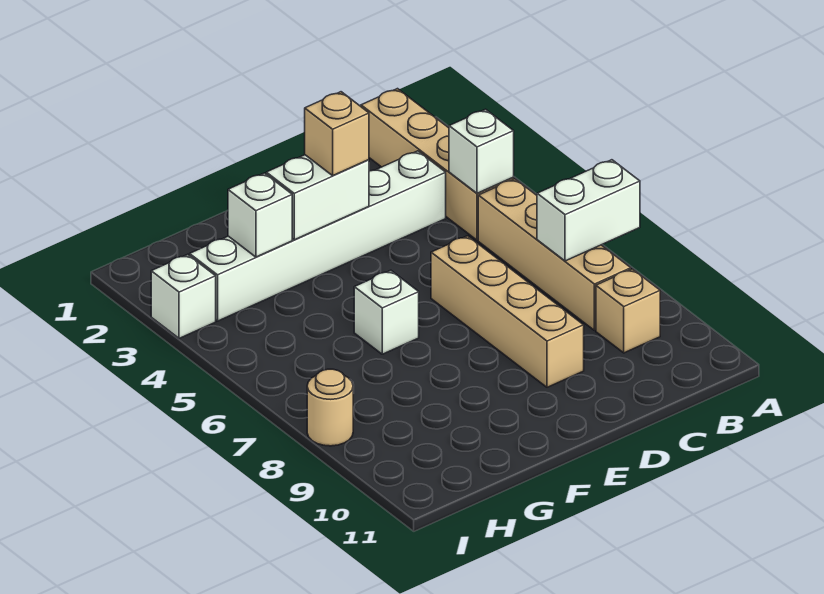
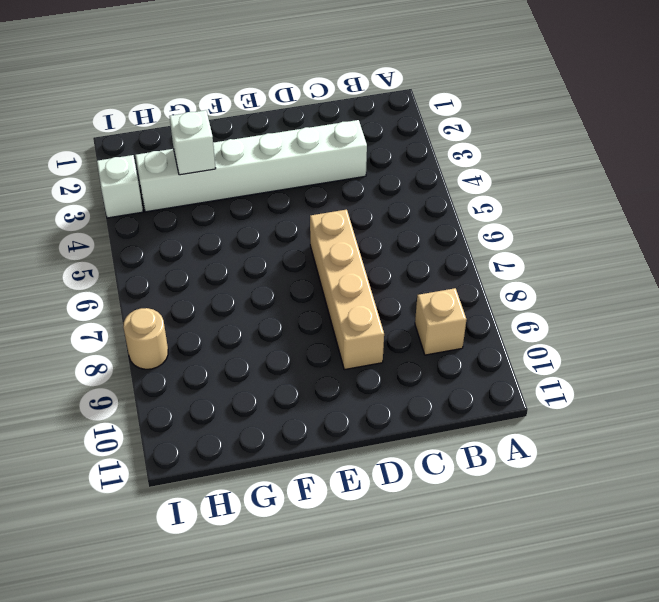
none -> tan 1x4 brick [361,89,514,240]
none -> tan 1x4 brick [478,179,631,330]
none -> white 1x1 brick [354,270,419,354]

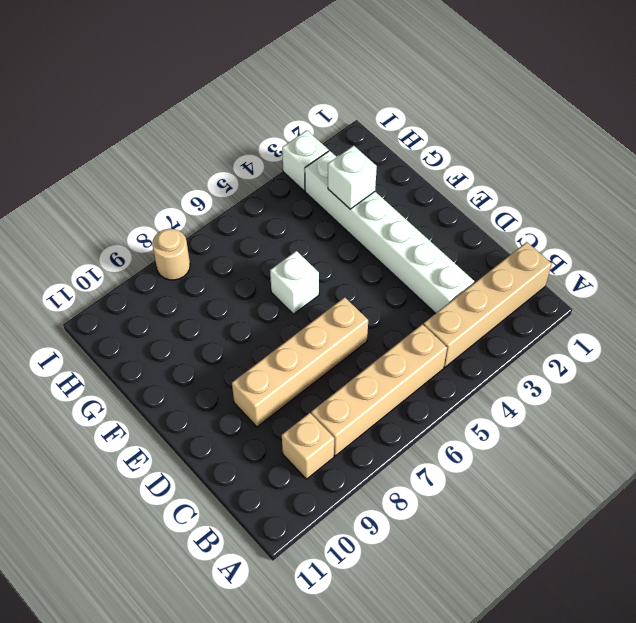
none -> white 1x2 brick [537,160,640,261]
none -> white 1x1 brick [449,109,514,193]
none -> white 1x2 brick [266,155,369,240]

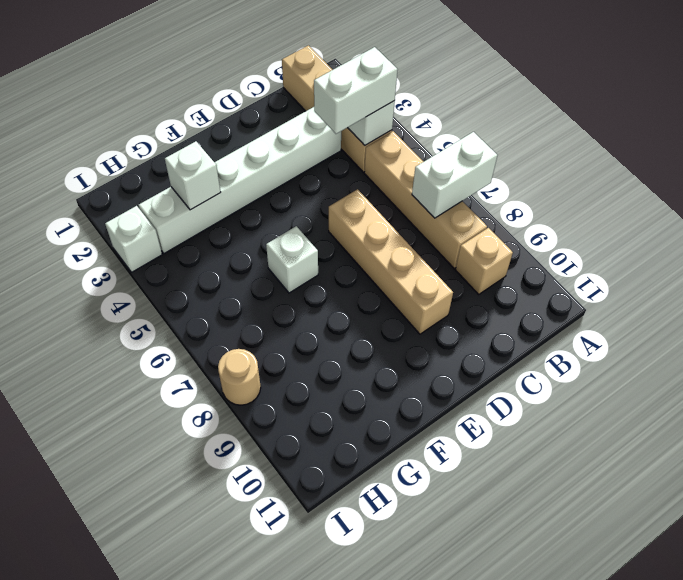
white 1x2 brick [314,47,398,134] -> white 1x2 brick moved to [266,155,369,240]
none -> tan 1x1 brick [305,92,369,176]

